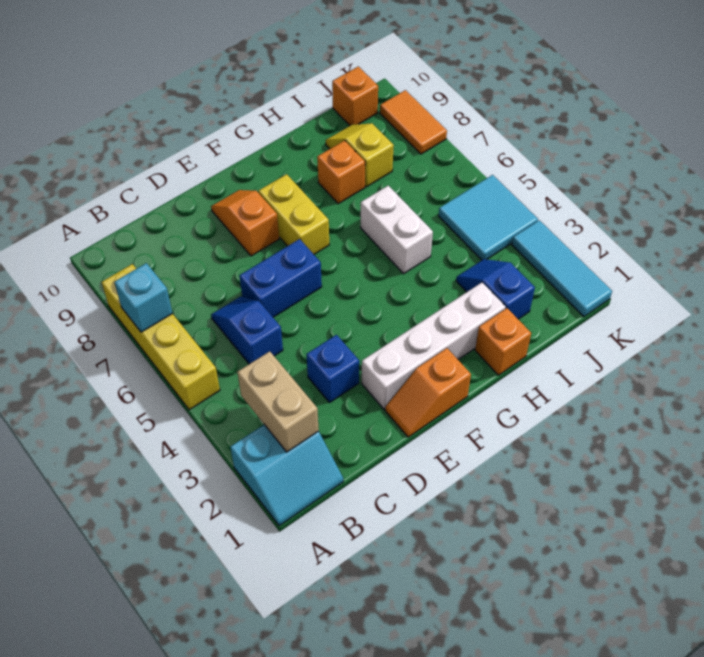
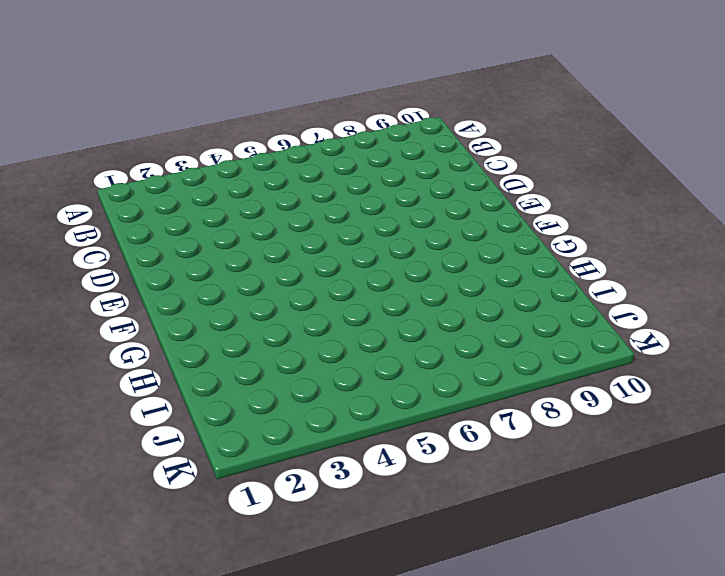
none -> cyan 2x2 slope [230,425,343,526]
none -> yellow 1x4 brick [102,264,220,410]
none -> blue 1x2 slope [211,296,283,364]

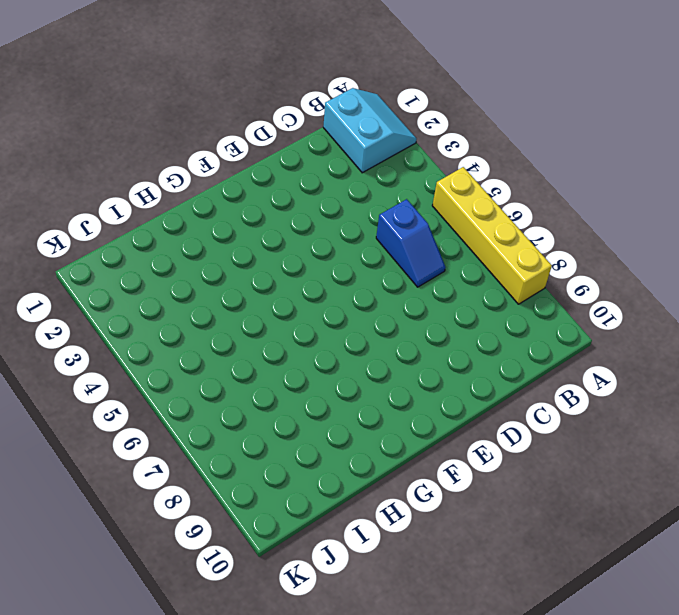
cyan 2x2 slope [323,88,417,173] -> cyan 2x2 slope turned to [230,425,343,526]
none -> blue 1x1 brick [306,335,359,402]
none -> blue 1x2 brick [240,239,322,317]
none -> orange 1x2 slope [385,348,471,437]

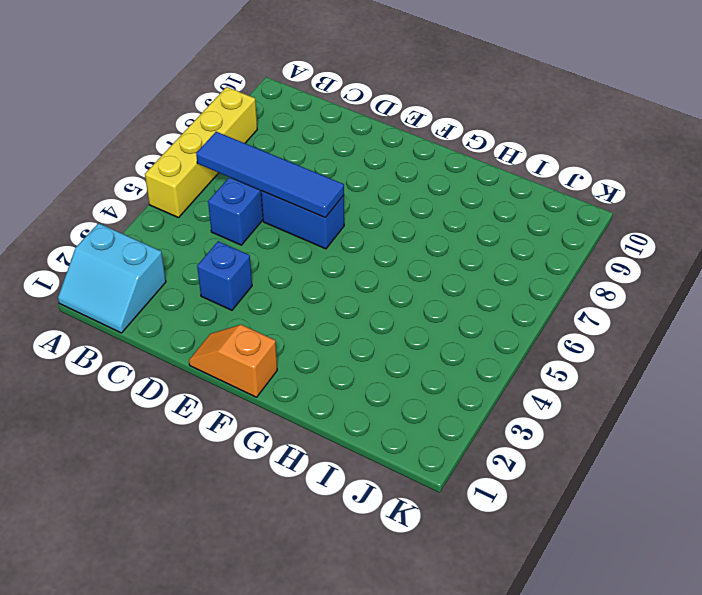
blue 1x4 tile [196,132,344,218] -> none
none -> white 1x4 brick [362,282,506,409]
none -> orange 1x2 slope [211,190,279,256]
none -> yellow 1x2 brick [259,174,329,254]

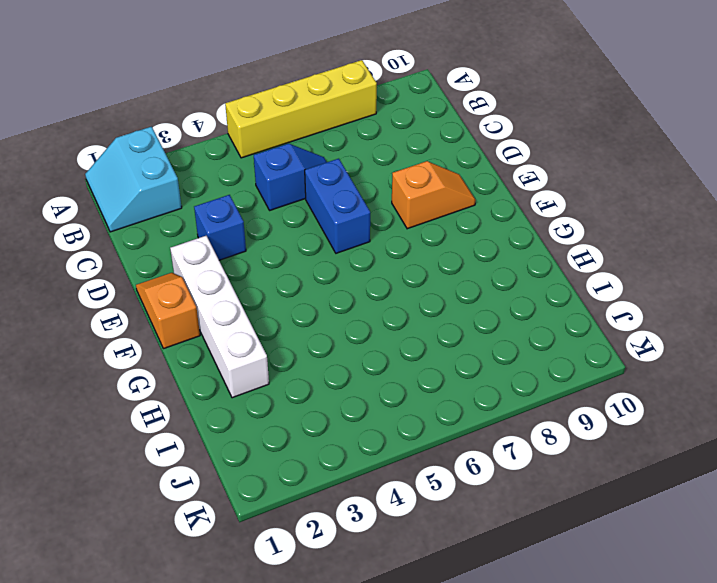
none -> yellow 1x2 brick [259,174,329,254]
none -> orange 1x1 brick [475,308,531,375]
none -> white 1x2 brick [360,186,433,274]

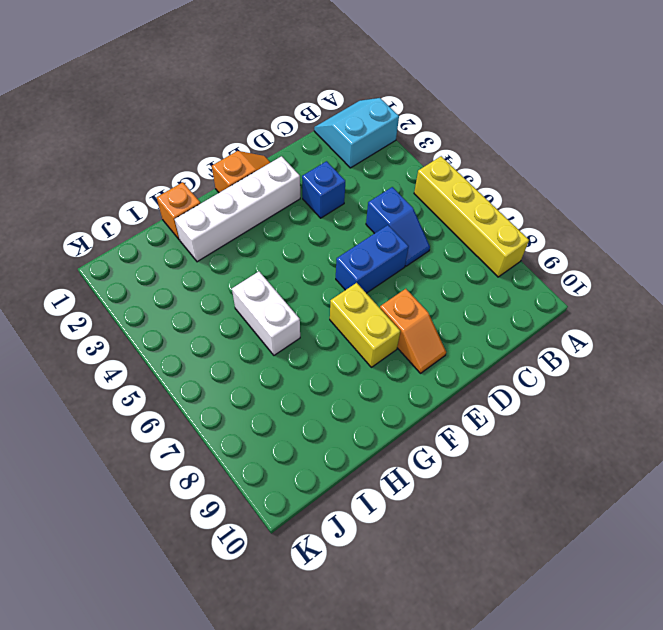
none -> orange 1x1 brick [317,140,365,204]
none -> blue 1x2 slope [456,259,535,319]
none -> yellow 1x2 slope [326,123,394,187]

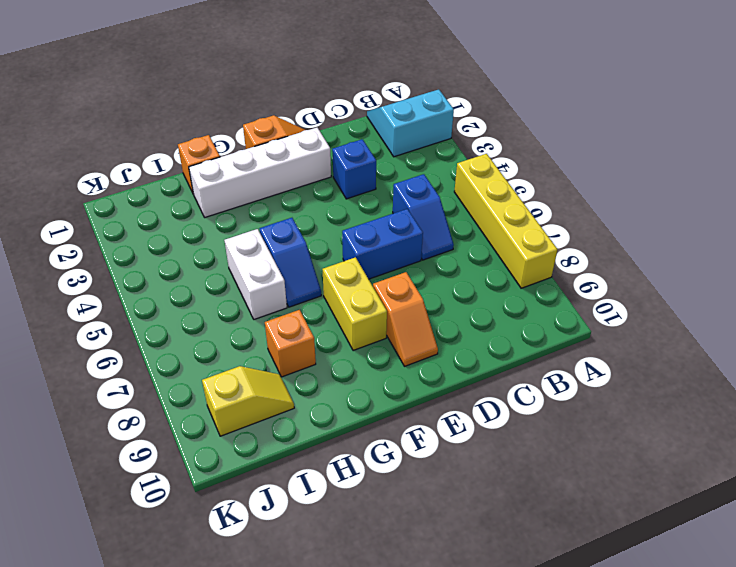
blue 1x2 slope [260,218,321,307] -> blue 1x2 slope moved to [456,259,535,319]
yellow 1x2 slope [202,366,294,436] -> yellow 1x2 slope turned to [326,123,394,187]
none -> cyan 2x2 tile [439,175,538,260]
none -> orange 1x1 brick [332,66,378,126]
none -> cyan 1x3 tile [512,220,612,317]

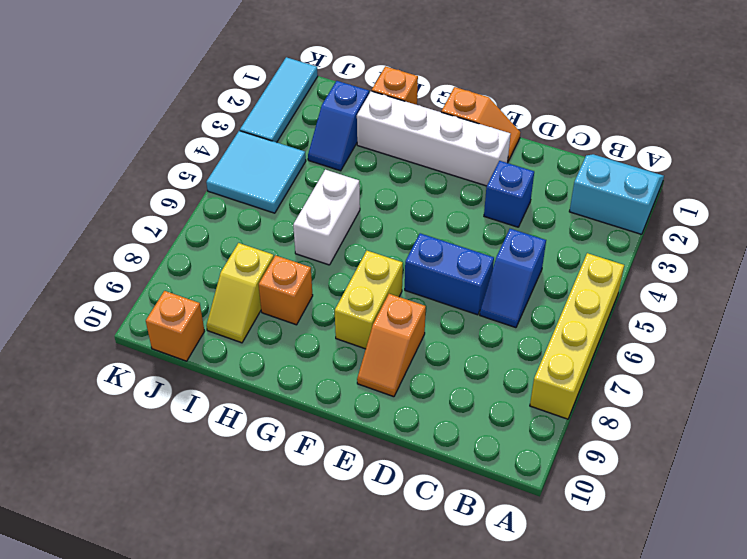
none -> orange 1x2 tile [380,90,447,154]
none -> cyan 1x1 brick [114,263,173,332]
none -> tan 1x2 brick [237,351,319,452]

